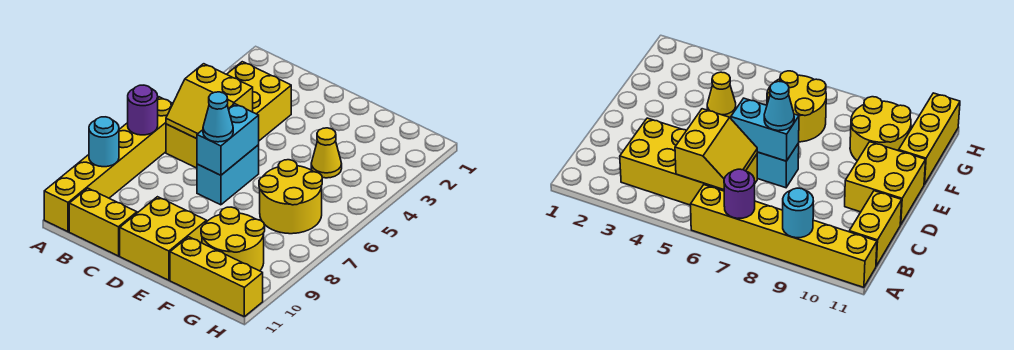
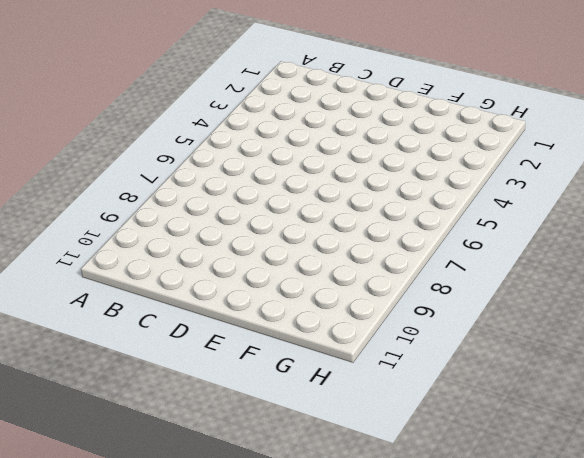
none -> yellow 1x6 brick [44,97,173,232]
none -> yellow 2x4 brick [166,62,291,168]
none -> yellow 1x2 brick [69,188,137,256]

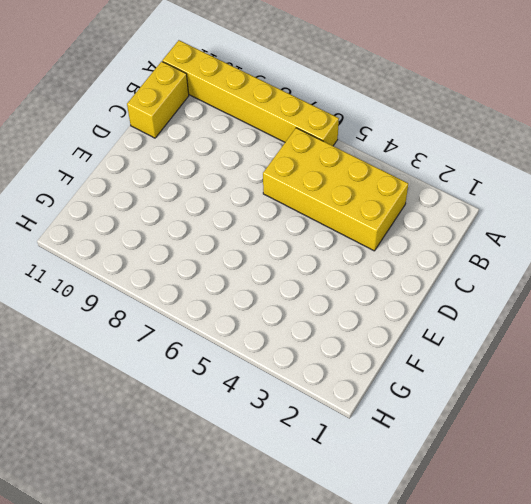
none -> cyan 1x2 brick [197,145,259,205]
none -> yellow 2x2 brick [120,197,207,280]
none -> yellow 1x1 cone [311,128,342,178]

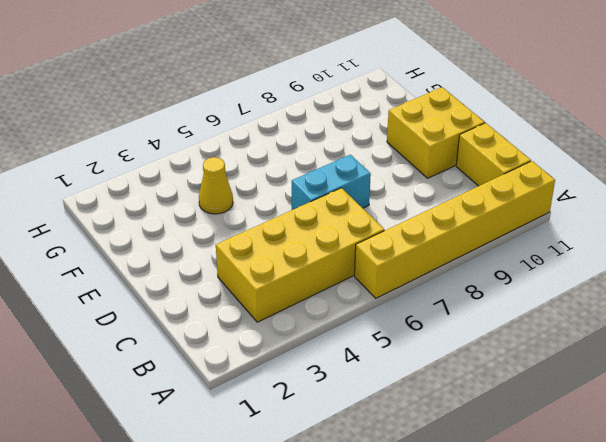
none -> yellow 2x2 round brick [259,160,322,234]
none -> yellow 2x2 round brick [201,207,265,271]
none -> yellow 1x3 brick [170,237,263,317]

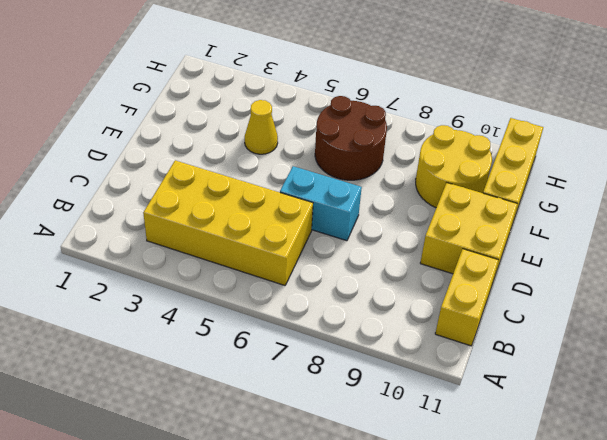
brown 2x2 round brick [315,96,387,180] -> yellow 2x2 round brick [259,160,322,234]
none -> yellow 1x6 brick [44,97,173,232]
none -> purple 1x1 round brick [128,85,158,135]
none -> cyan 1x1 round brick [89,117,119,167]

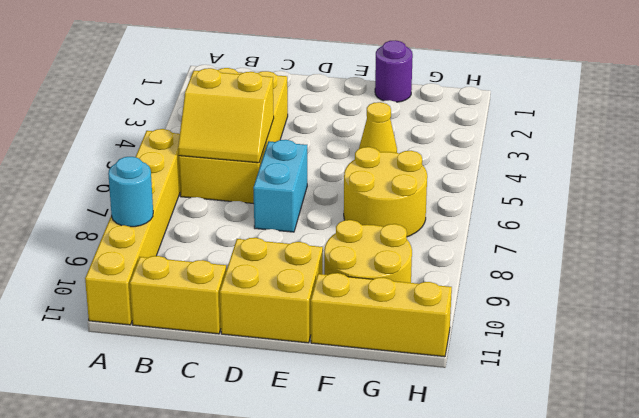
purple 1x1 round brick [375,40,413,102] -> purple 1x1 round brick moved to [128,85,158,135]
none -> cyan 1x2 brick [197,104,259,175]
none -> cyan 1x1 cone [203,92,233,142]

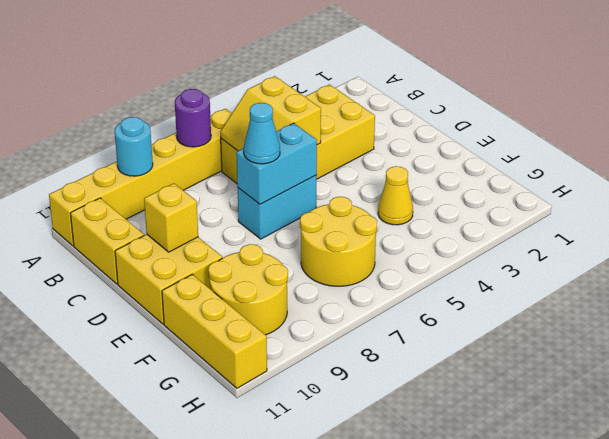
yellow 1x1 brick [144,183,198,252] -> none

